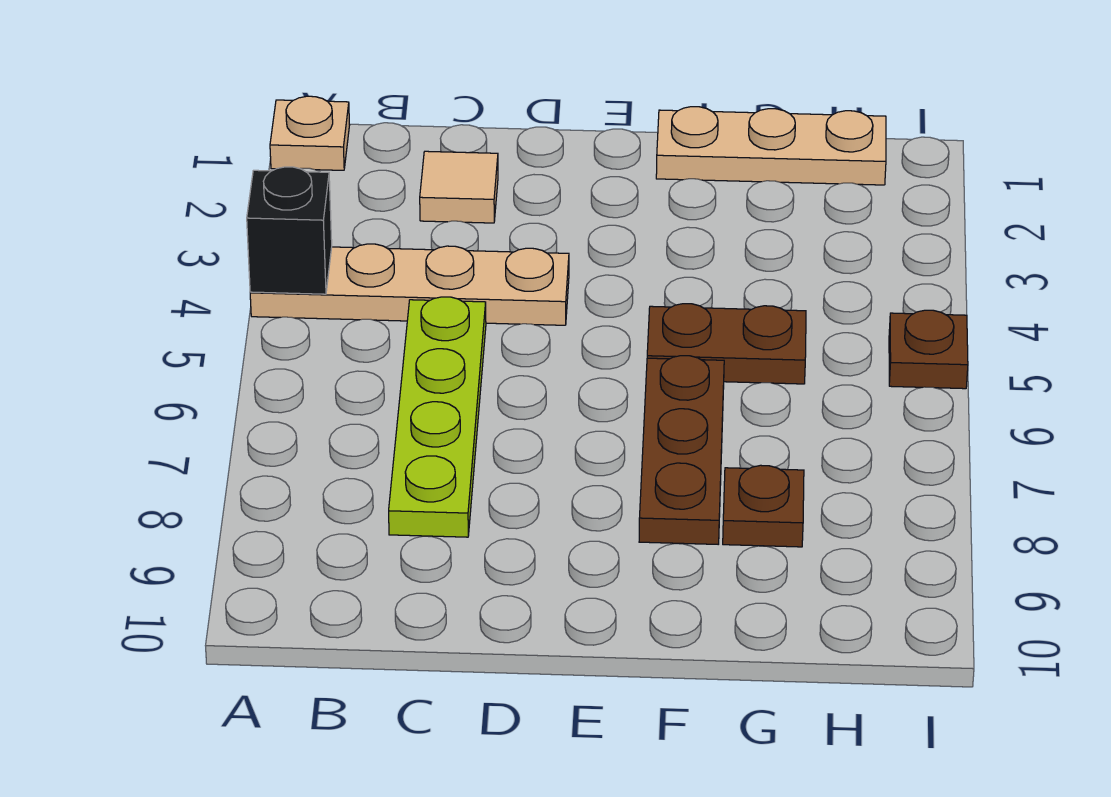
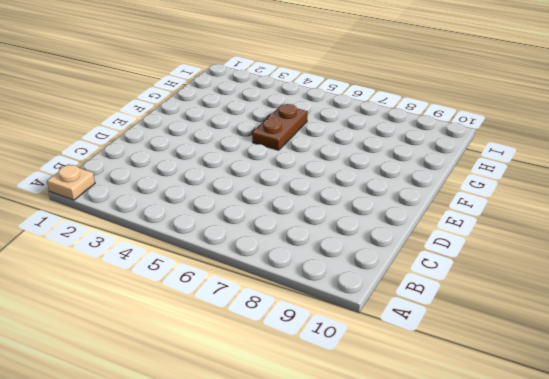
none -> tan 1x4 plate [250,244,569,325]
none -> tan 1x1 tile [420,151,498,223]

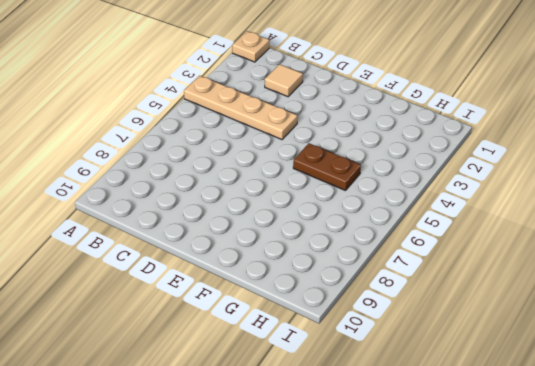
none -> lime 1x4 plate [389,297,486,537]
none -> tan 1x3 plate [656,107,886,185]

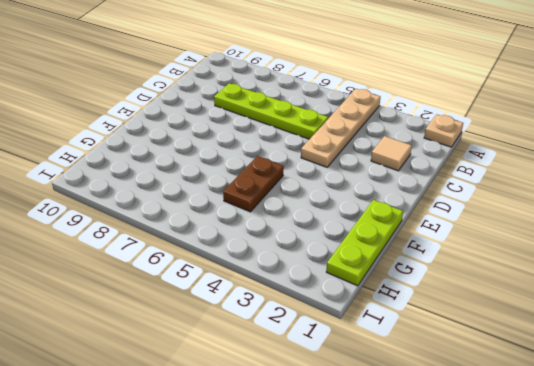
lime 1x3 plate [326,200,403,286] -> tan 1x3 plate [656,107,886,185]
none -> brown 1x3 plate [639,356,724,544]
none -> brown 1x1 plate [723,465,804,547]

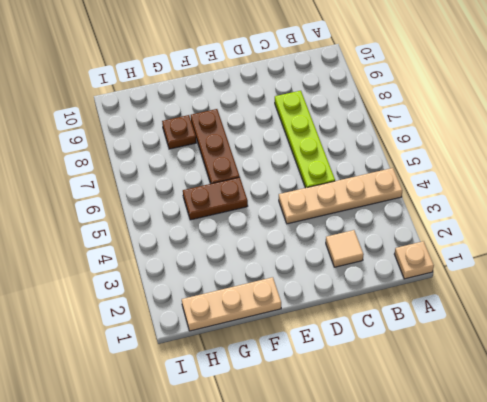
none -> brown 1x1 plate [889,310,968,389]
none -> black 1x1 brick [247,167,332,294]

